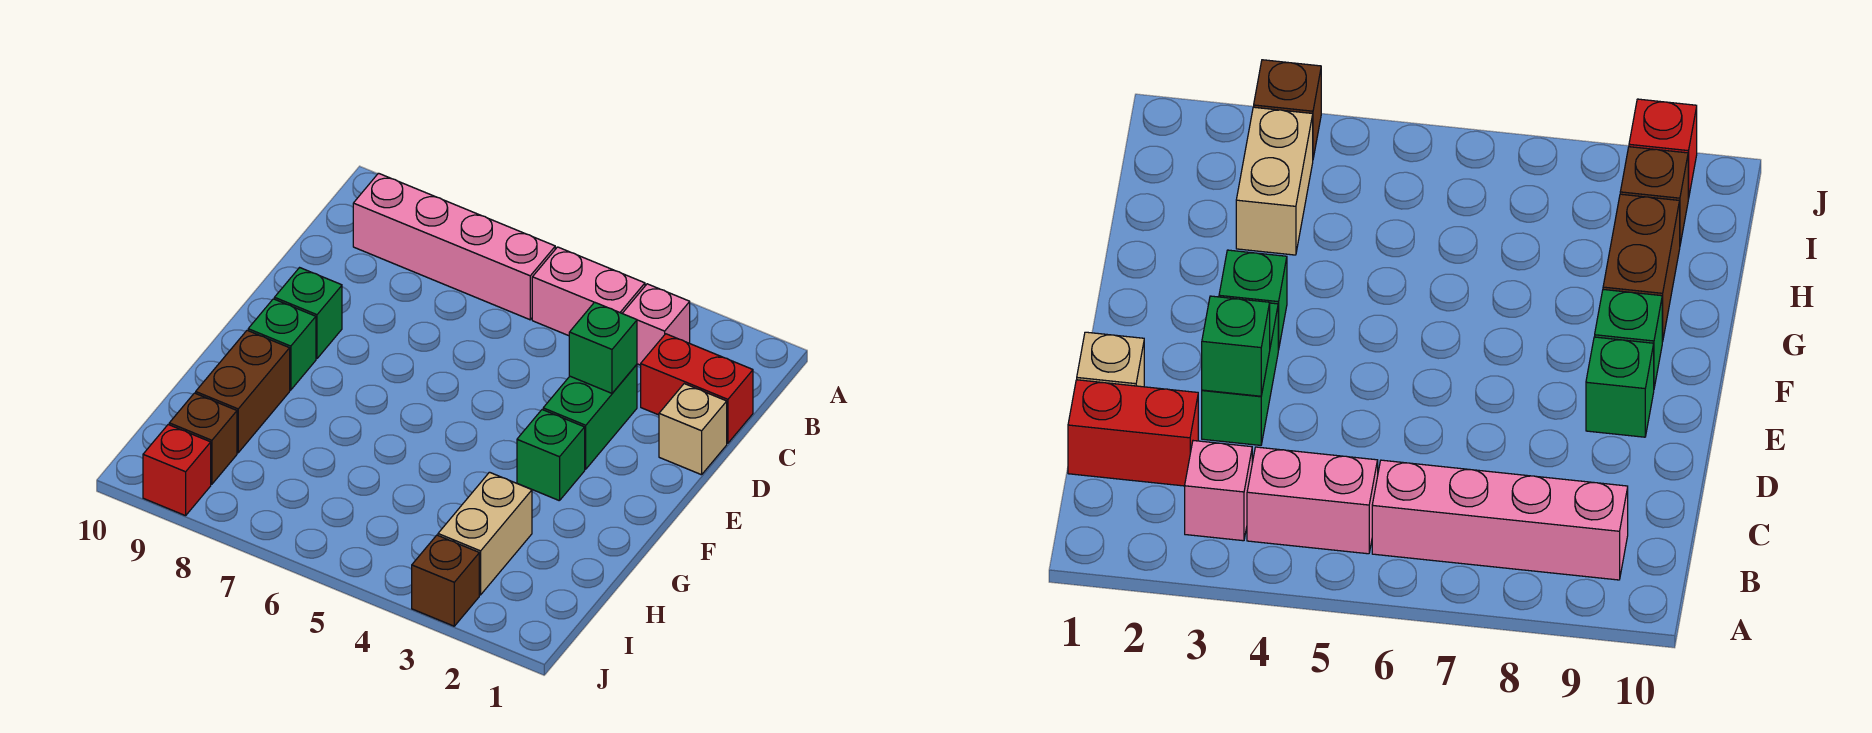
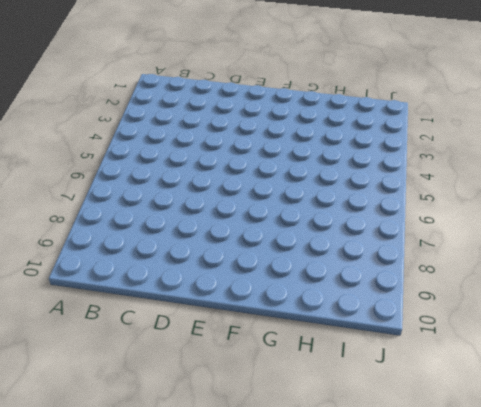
none -> pink 1x1 brick [622,284,690,365]
none -> pink 1x2 brick [532,247,645,336]
none -> pink 1x4 brick [353,173,555,320]

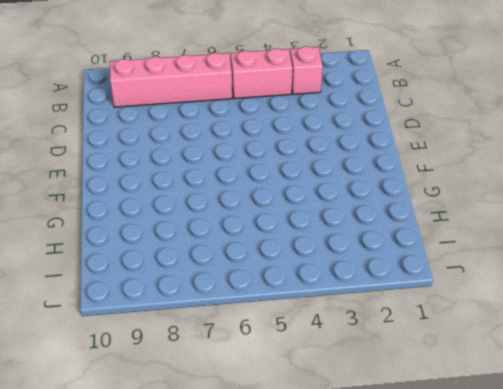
none -> red 1x2 brick [641,334,753,443]
none -> tan 1x1 brick [659,384,727,475]
none -> green 1x2 brick [543,364,637,469]

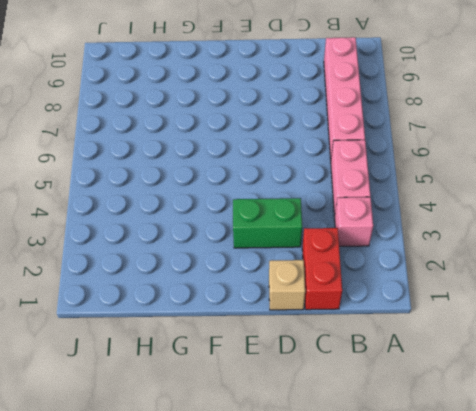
none -> green 1x1 brick [274,268,342,359]
none -> green 1x1 brick [517,410,585,501]
none -> green 1x1 brick [248,299,316,390]

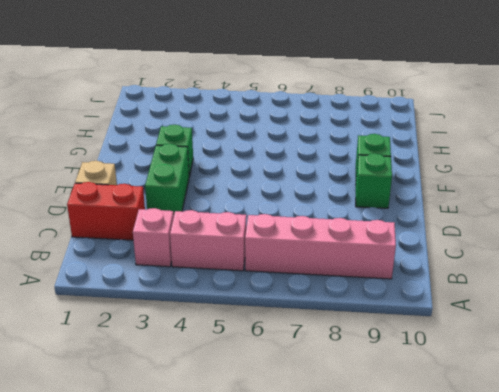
none -> brown 1x2 brick [196,330,290,453]
none -> tan 1x2 brick [438,472,532,595]
none -> brown 1x1 brick [169,393,237,484]

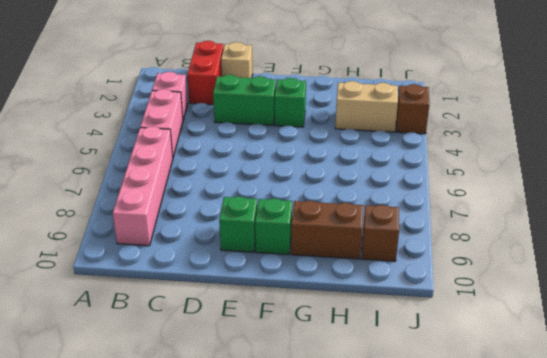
none -> red 1x1 brick [143,425,211,516]
none -> green 1x1 brick [569,302,637,393]

